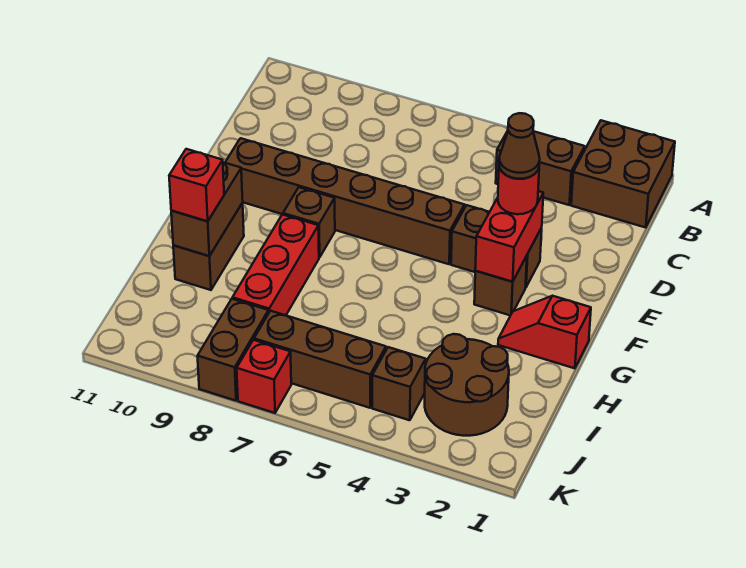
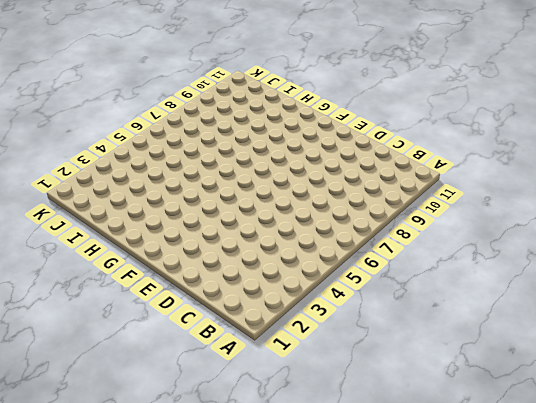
none -> brown 2x2 brick [571,120,675,227]
none -> brown 1x2 brick [496,131,585,205]
none -> brown 1x2 brick [451,205,542,287]

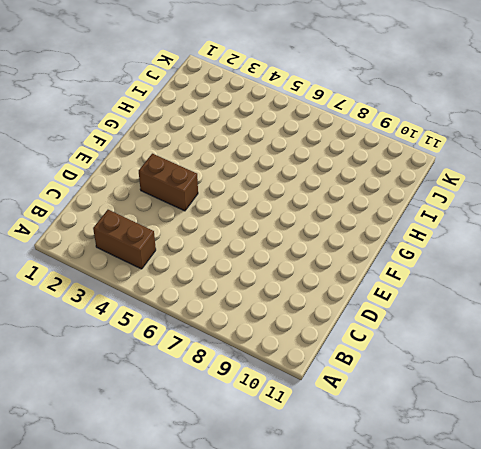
none -> brown 2x2 brick [571,120,675,227]
none -> brown 1x6 brick [225,138,465,264]
none -> brown 1x1 brick [474,256,527,315]

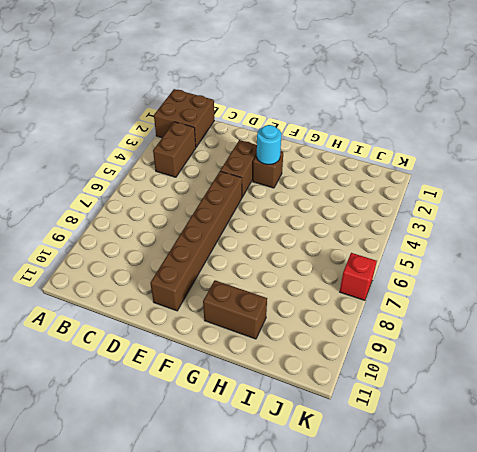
cyan 1x1 round brick [257,125,281,165] -> red 1x2 brick [475,191,543,282]
none -> brown 1x1 brick [283,187,335,258]
none -> red 1x2 slope [498,296,591,368]
none -> red 1x3 brick [232,214,319,315]

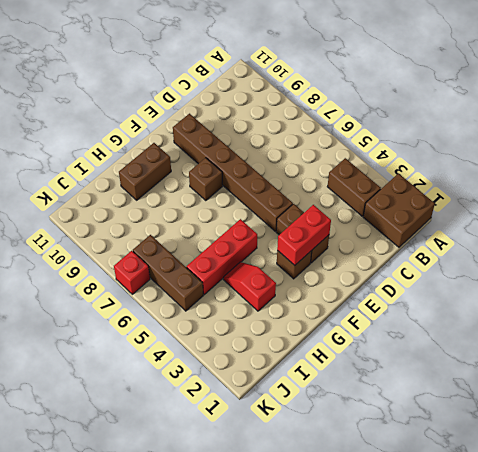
red 1x3 brick [187,219,257,295] -> red 1x3 brick moved to [232,214,319,315]
red 1x2 slope [223,262,276,311] -> red 1x2 slope moved to [498,296,591,368]
none -> brown 2x2 round brick [425,334,509,436]
none -> brown 1x1 brick [372,347,426,420]
none -> brown 1x2 brick [198,299,269,401]

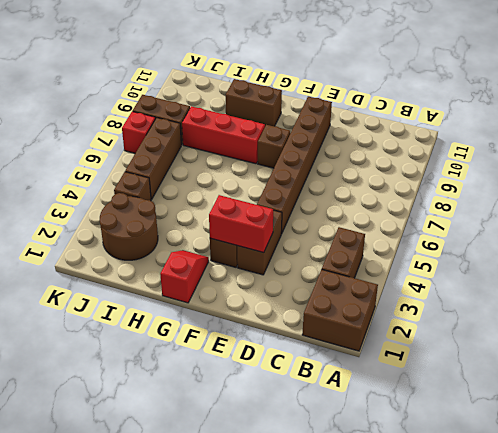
none -> brown 1x2 brick [171,162,243,256]
none -> red 1x1 round brick [498,167,539,214]
none -> red 1x1 brick [169,149,224,221]

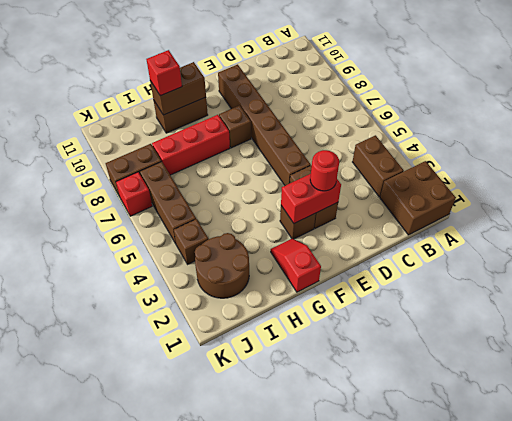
none -> brown 1x1 cone [499,113,540,179]

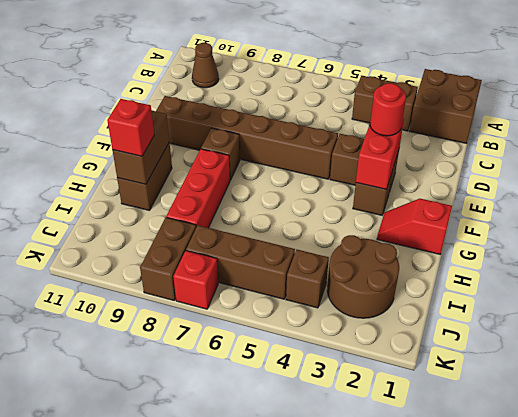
brown 1x1 cone [192,43,219,88] -> brown 1x1 cone moved to [499,113,540,179]

